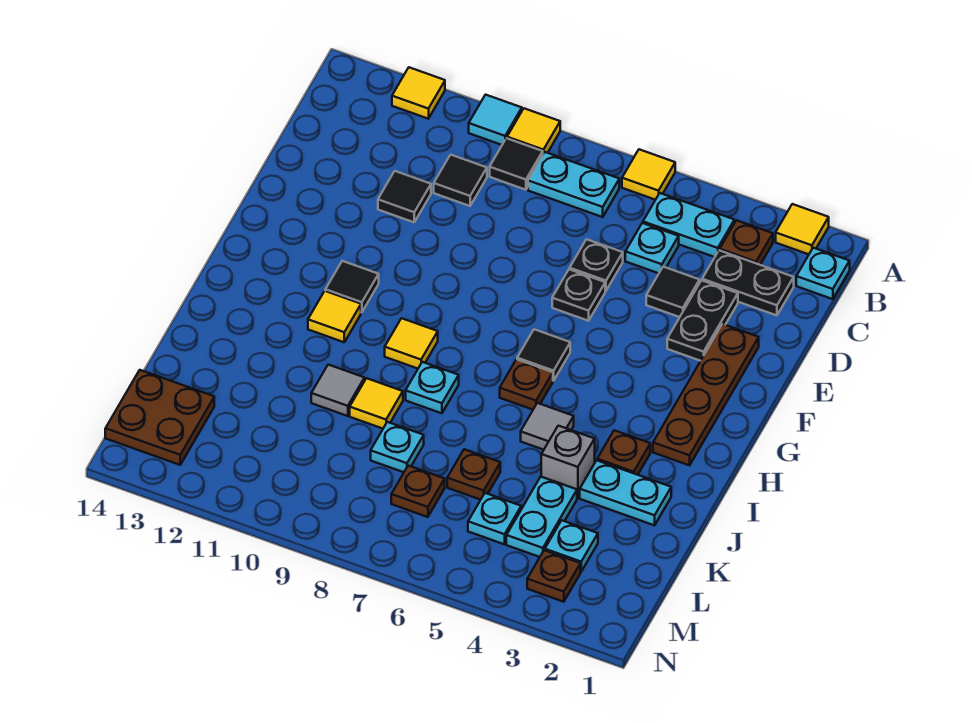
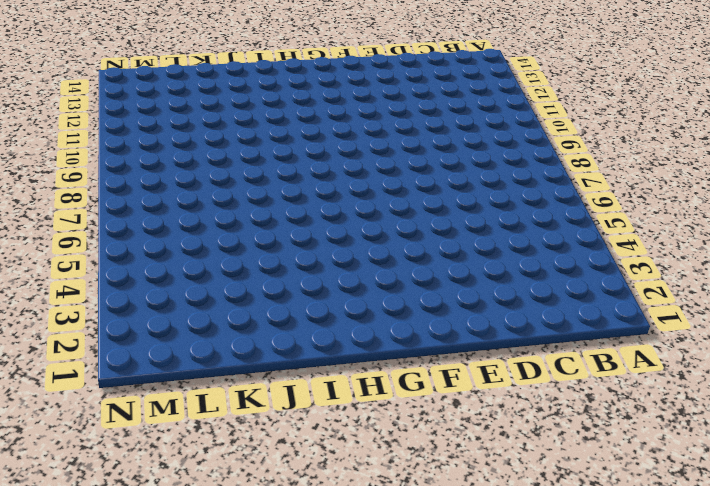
none -> yellow 1x1 tile [776,204,829,254]
none -> yellow 1x1 tile [622,149,675,200]
none -> yellow 1x1 tile [507,108,560,154]
none -> cyan 1x1 tile [469,95,522,145]

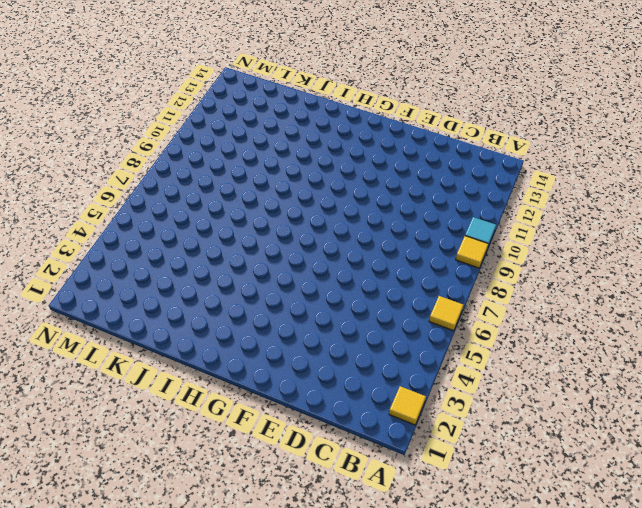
none -> yellow 1x1 tile [392,67,445,119]
none -> cyan 1x1 plate [796,248,850,299]
none -> brown 1x1 plate [720,220,773,265]
none -> cyan 1x2 plate [643,193,734,257]

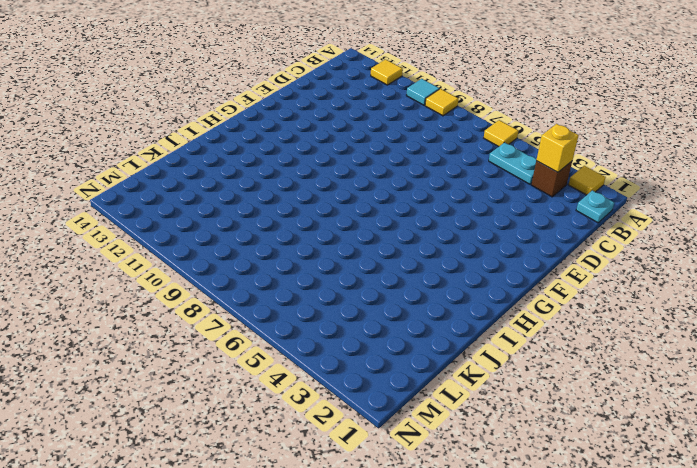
brown 1x1 brick [531,161,572,197] -> brown 1x1 plate [720,220,773,265]
yellow 1x1 brick [536,124,579,172] -> none
none -> cyan 1x2 plate [528,152,619,217]
none -> black 1x1 tile [490,138,543,190]
none -> black 1x2 plate [702,250,794,315]
none -> cyan 1x1 plate [625,223,679,273]

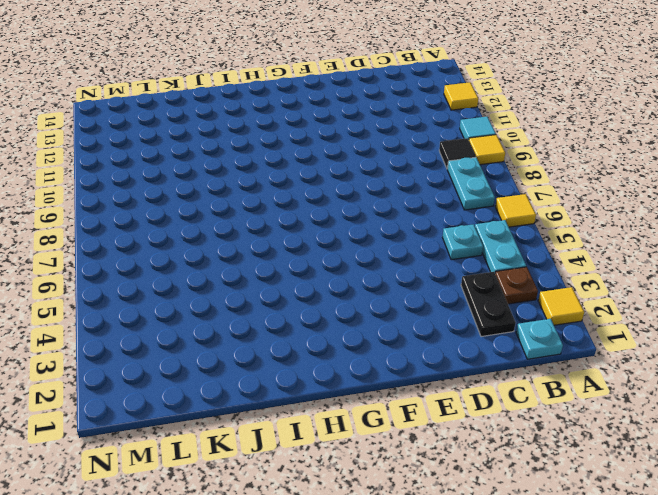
none -> black 1x1 tile [434,155,487,206]
none -> black 1x2 plate [667,280,738,361]
none -> black 1x1 tile [646,267,700,317]
none -> black 1x1 plate [570,239,623,291]

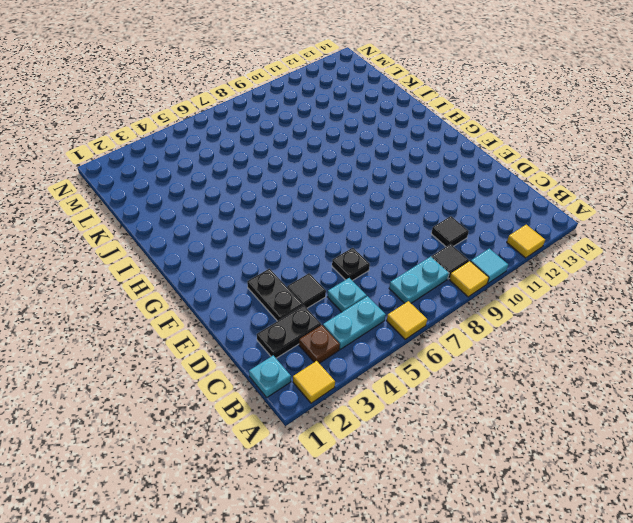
none -> black 1x1 tile [378,171,431,222]
none -> brown 1x4 plate [653,324,759,465]
none -> black 1x1 plate [552,269,605,321]
none -> black 1x1 tile [517,329,570,381]

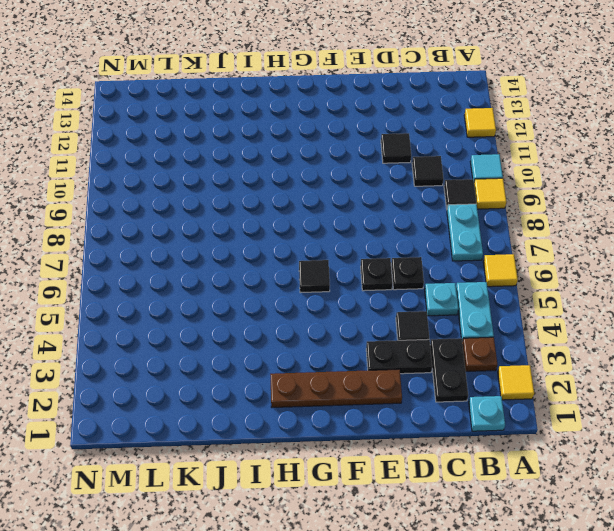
none -> black 1x1 tile [325,261,379,312]
none -> brown 1x1 plate [500,359,553,410]
none -> yellow 1x1 tile [385,318,438,369]
none -> yellow 1x1 tile [308,291,361,342]

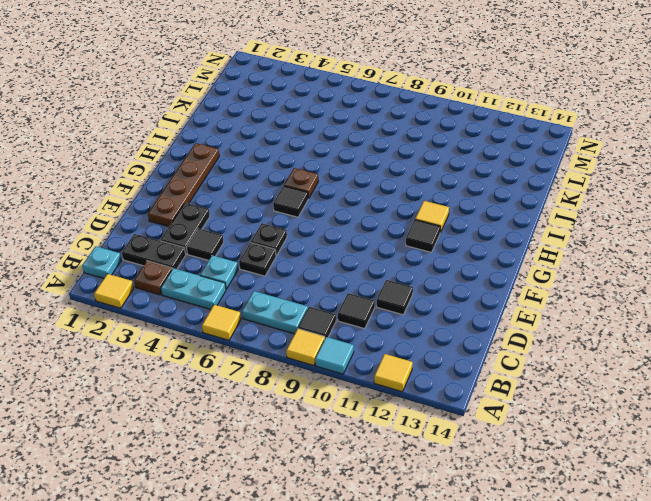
none -> yellow 1x1 tile [385,318,438,369]
none -> brown 1x1 plate [597,430,650,475]
none -> grey 1x1 tile [521,403,574,450]
none -> cyan 1x1 plate [406,362,459,413]

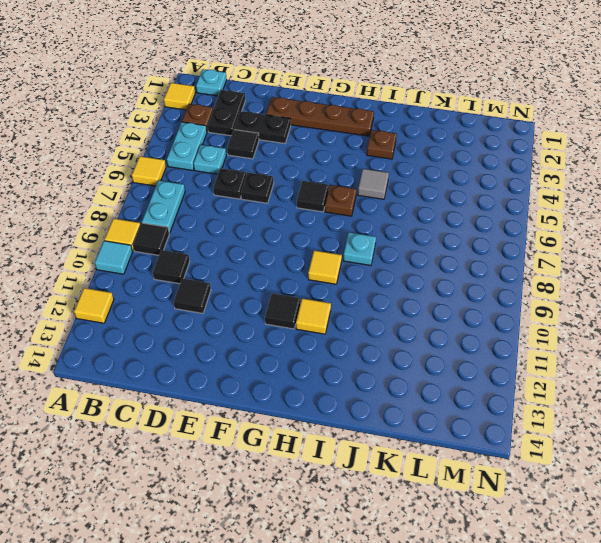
none -> cyan 1x2 plate [580,460,671,525]
none -> grey 1x1 brick [541,426,595,498]
none -> yellow 1x1 tile [350,378,403,429]
none -> grey 1x1 tile [311,365,364,416]

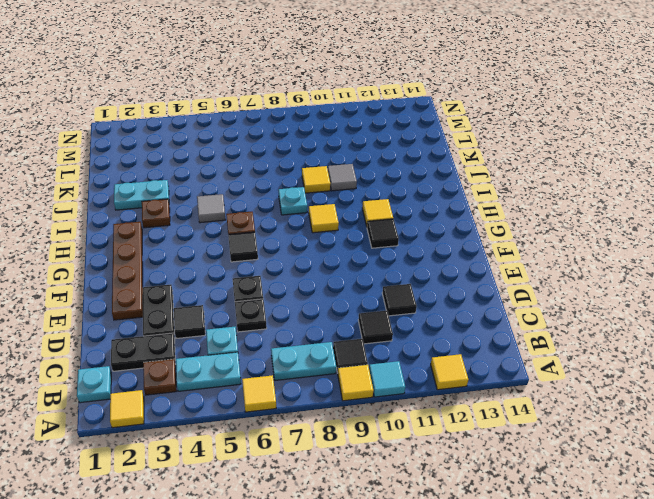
none -> grey 1x1 brick [541,426,595,498]
none -> cyan 1x2 plate [506,477,577,557]
none -> brown 1x1 plate [447,449,500,500]
none -> cyan 1x1 plate [371,422,424,472]

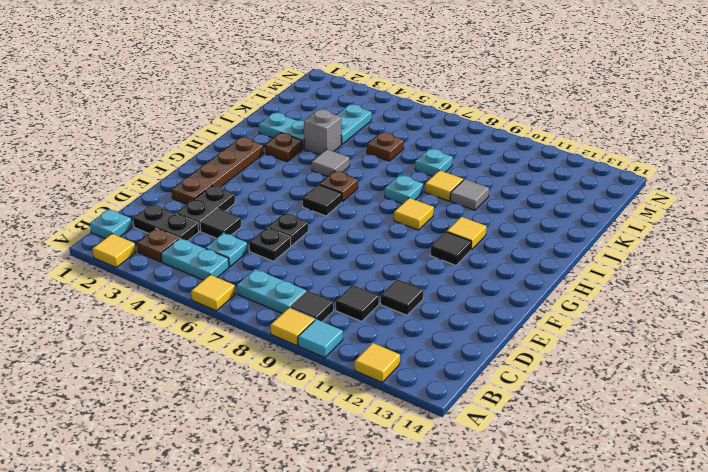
none -> cyan 1x1 plate [545,520,598,572]
none -> cyan 1x1 plate [468,493,521,544]
none -> brown 1x1 plate [391,466,445,517]
none -> brown 2x2 plate [105,370,214,465]

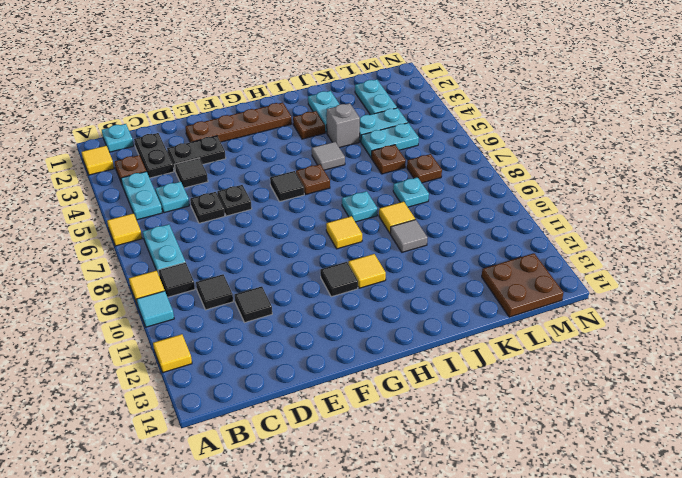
cyan 1x2 plate [361,123,419,158] -> cyan 1x1 plate [468,493,521,544]
cyan 1x2 plate [355,79,397,115] -> cyan 1x1 plate [545,520,598,572]
none -> brown 1x1 plate [527,550,580,602]

